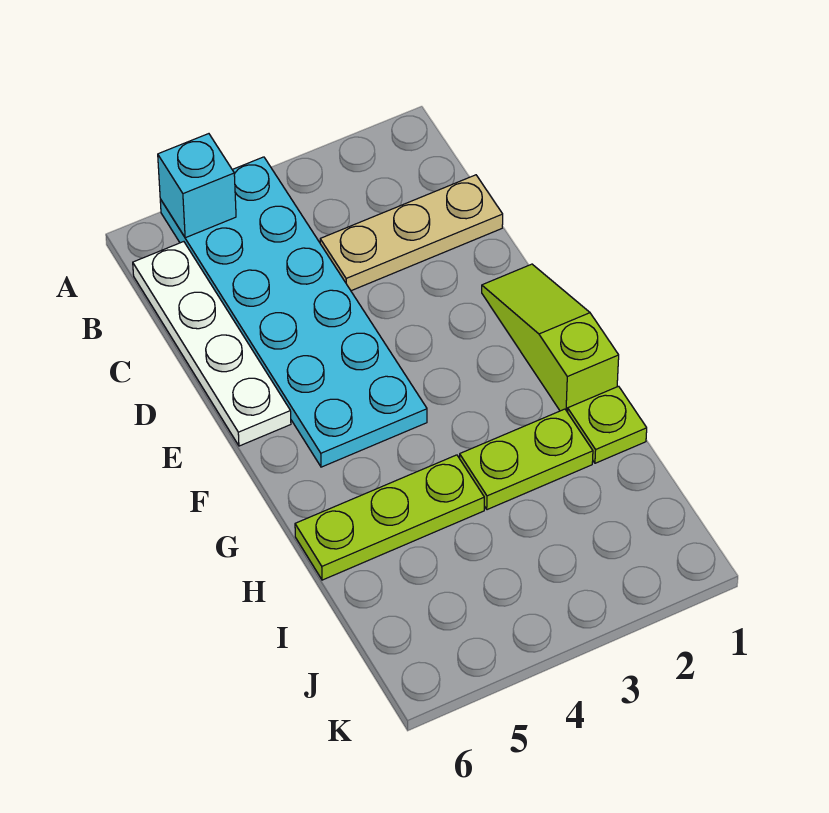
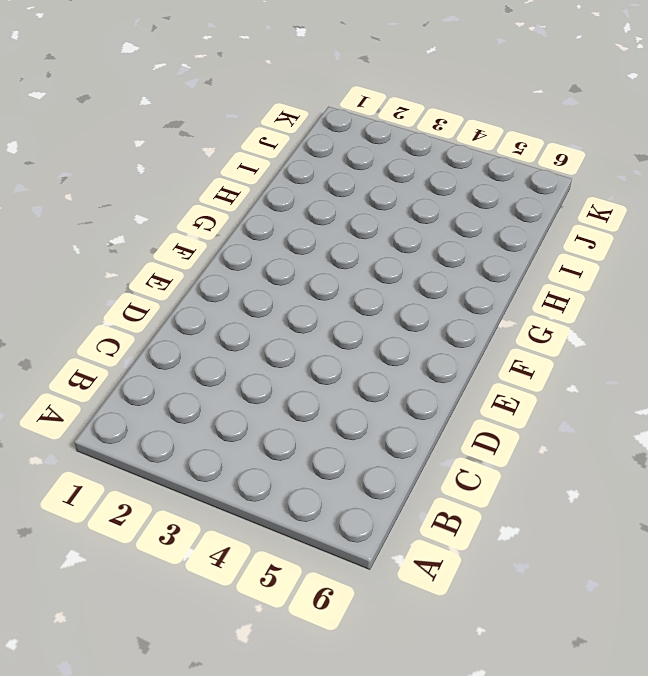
none -> cyan 2x6 plate [160,157,427,467]
none -> white 1x4 plate [133,242,291,446]

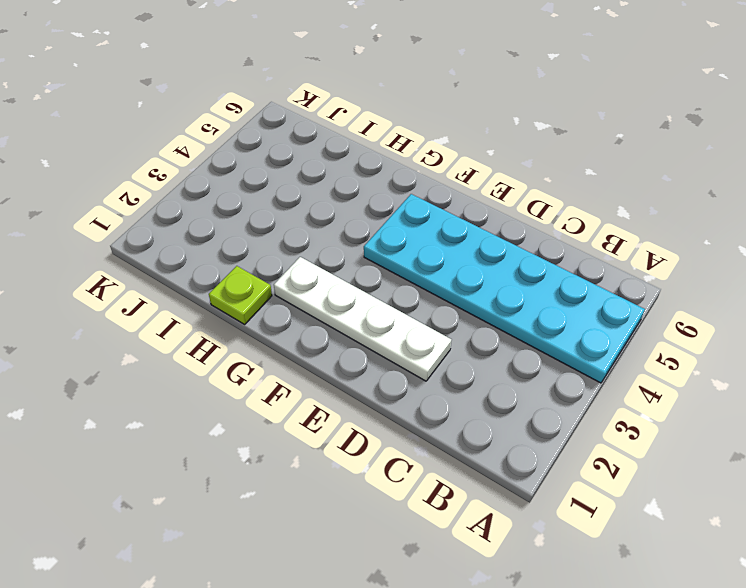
white 1x4 plate [274,257,451,381] -> white 1x4 plate moved to [133,242,291,446]
none -> tan 1x3 plate [320,175,503,291]
none -> lime 1x3 slope [482,264,619,412]

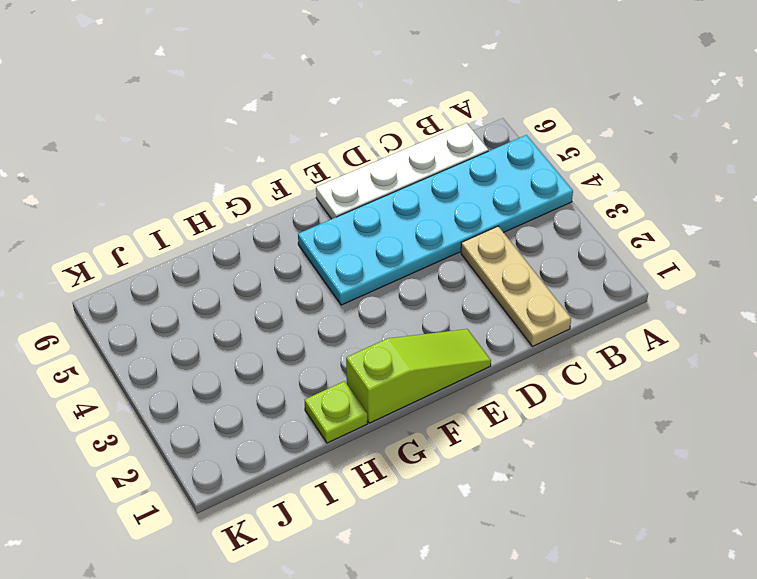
none -> lime 1x2 plate [460,409,593,510]
none -> lime 1x3 plate [295,455,484,580]

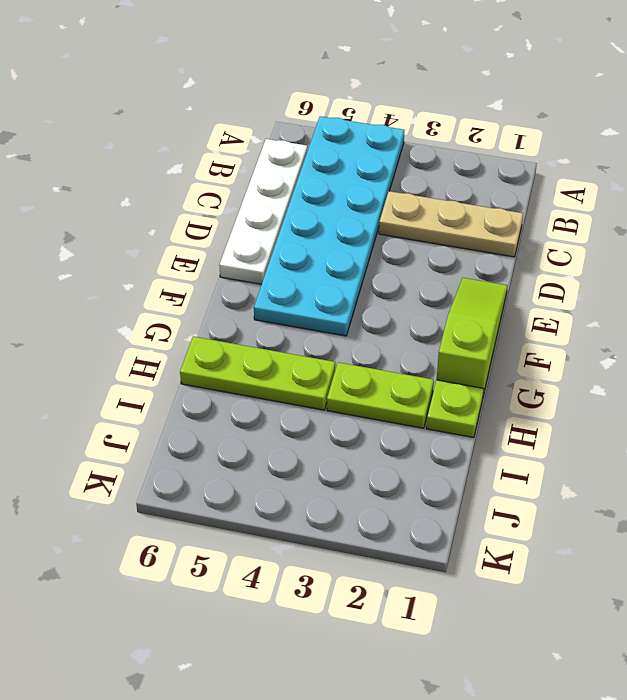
none -> cyan 1x1 brick [158,134,236,238]

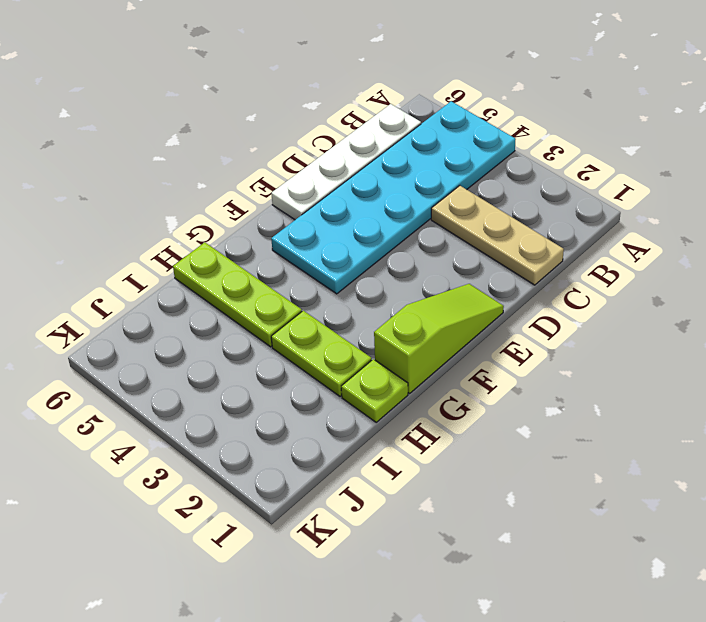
none -> cyan 1x1 brick [158,134,236,238]

